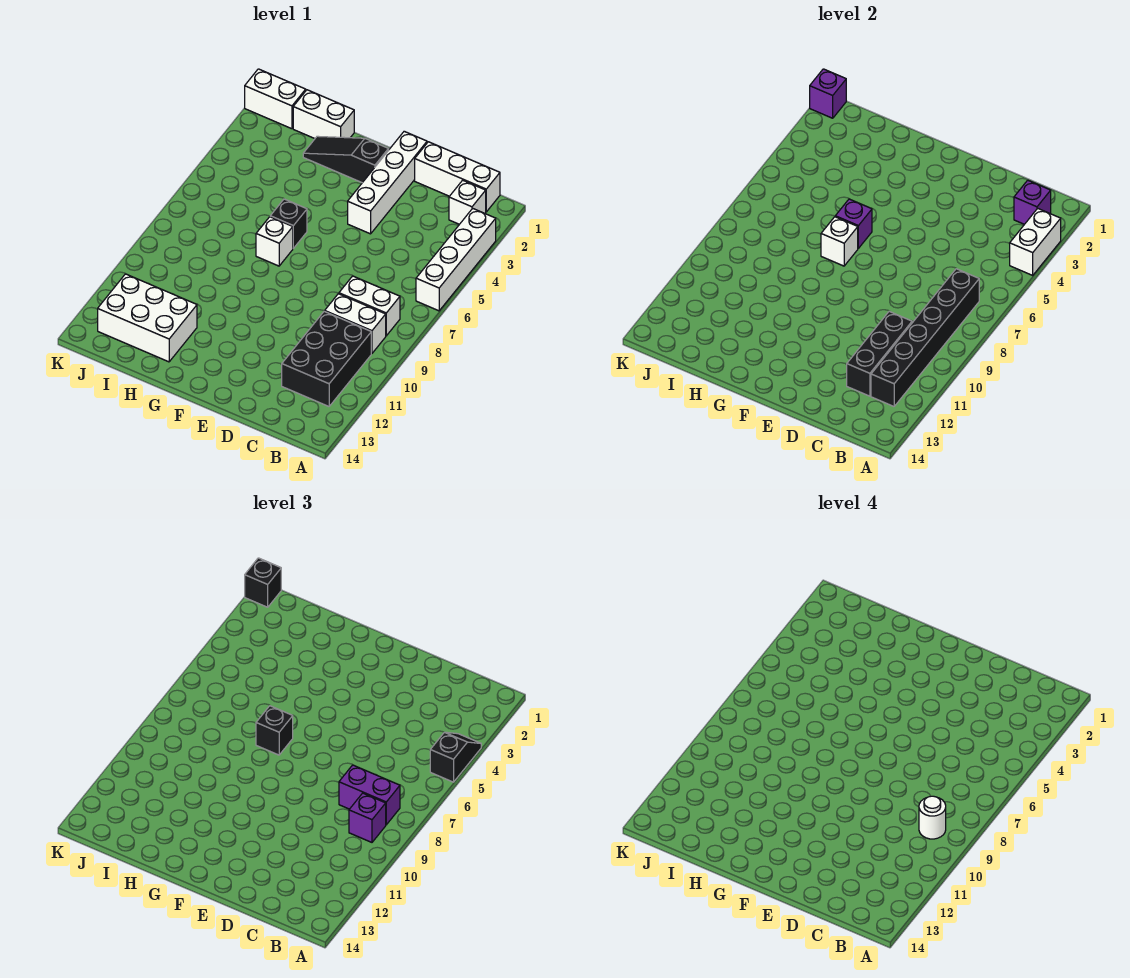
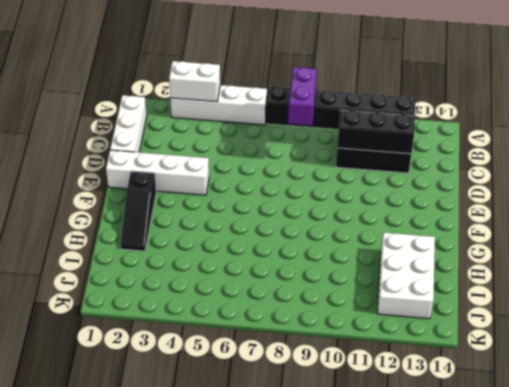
none -> white 1x1 brick [449,180,486,224]
none -> white 1x2 brick [339,276,400,336]
none -> white 1x2 brick [325,294,386,353]

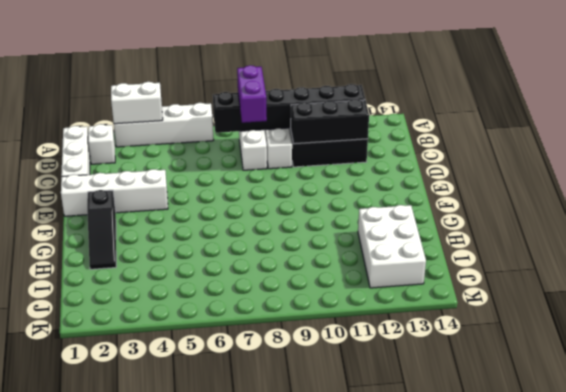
none -> black 1x1 brick [270,199,307,248]
none -> white 1x1 brick [256,217,293,266]
none -> white 1x2 brick [293,90,354,139]

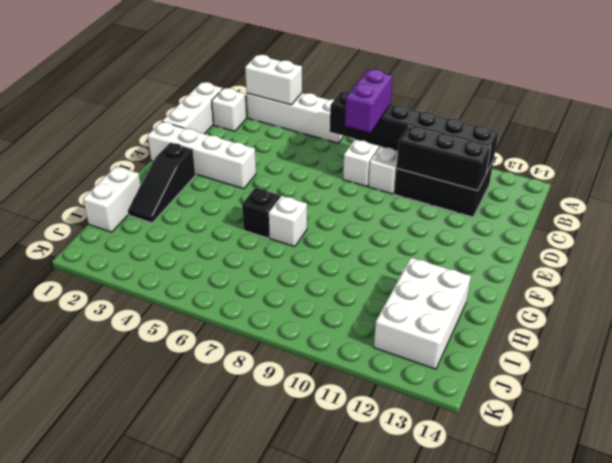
none -> white 1x2 brick [245,69,306,129]
none -> purple 1x1 brick [1014,180,1051,224]
none -> purple 1x1 brick [835,199,872,248]

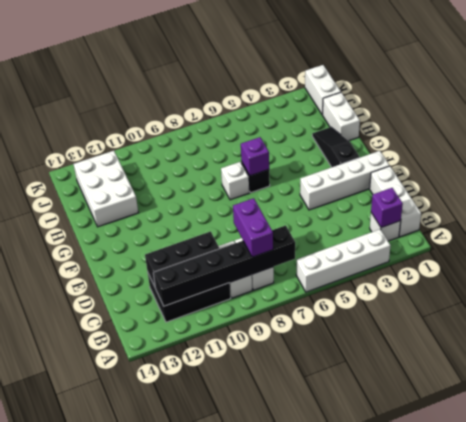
none -> white 1x2 brick [1010,208,1061,275]
none -> white 1x1 brick [821,217,858,266]
none -> purple 1x1 brick [810,69,846,118]

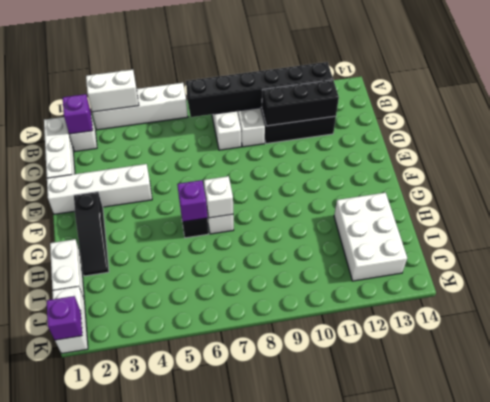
none -> black 1x2 slope [430,732,481,782]
none -> purple 1x2 brick [339,765,400,825]
none -> purple 1x1 brick [349,793,386,842]

